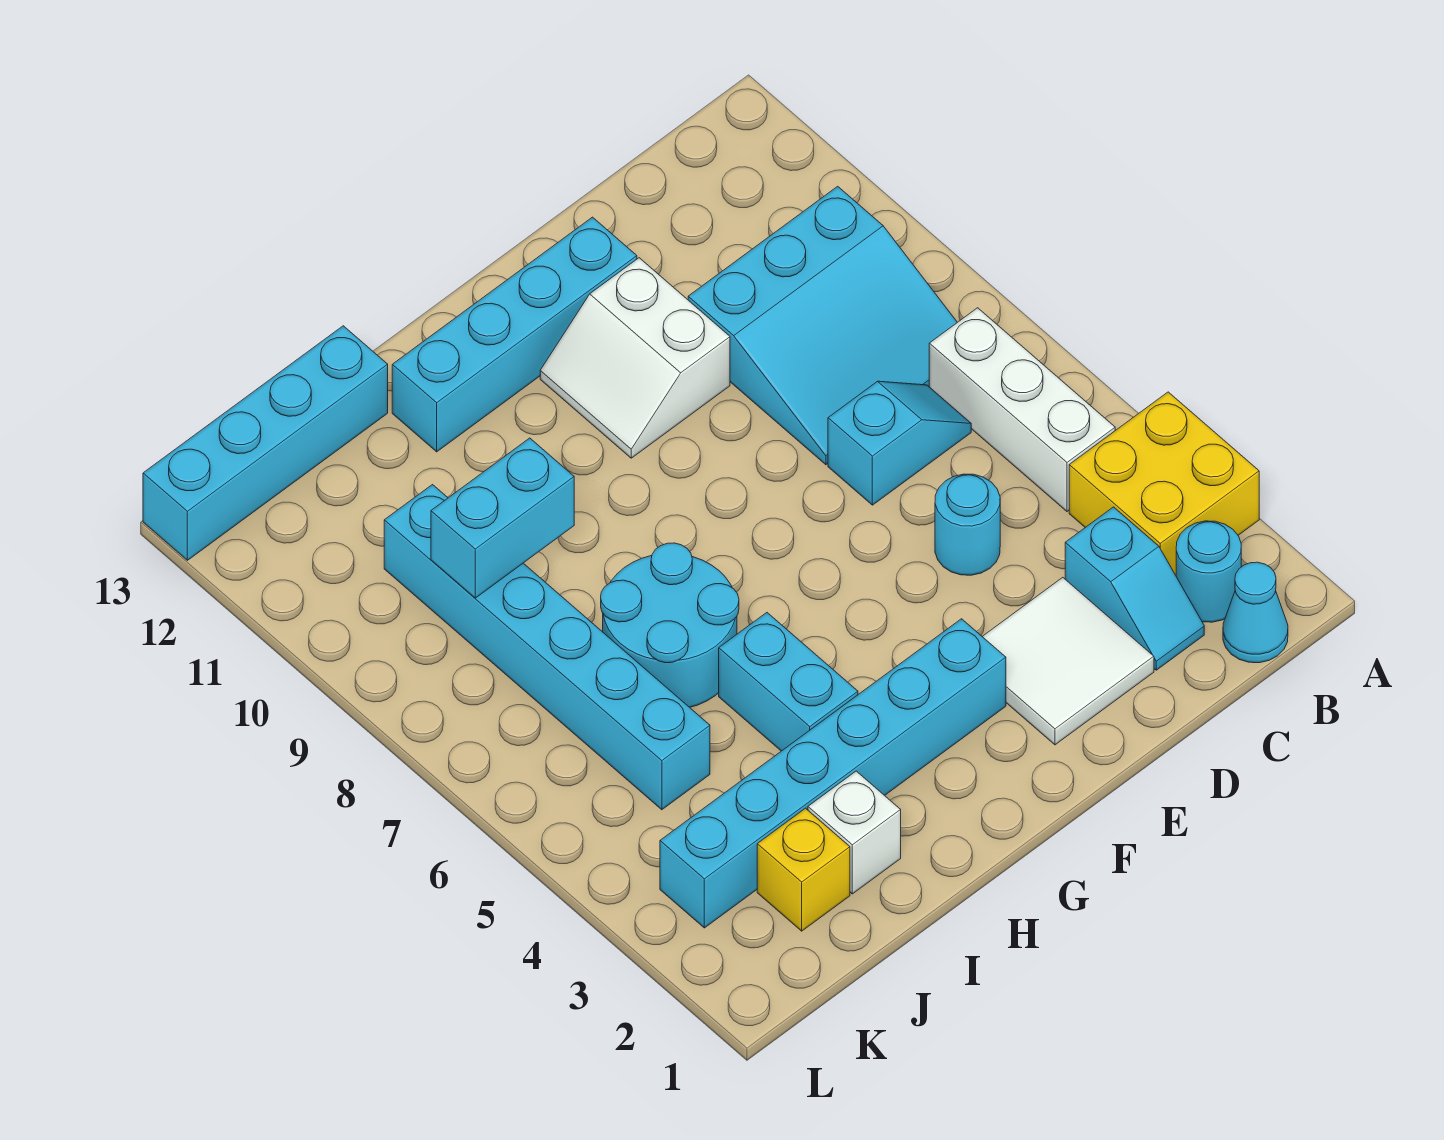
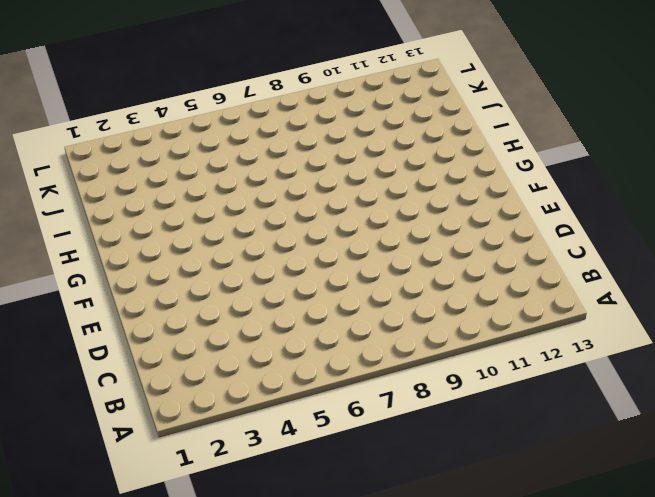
none -> yellow 2x2 brick [1069,392,1259,575]
none -> cyan 1x1 cone [1223,562,1288,663]
none -> cyan 1x1 round brick [1176,521,1241,622]

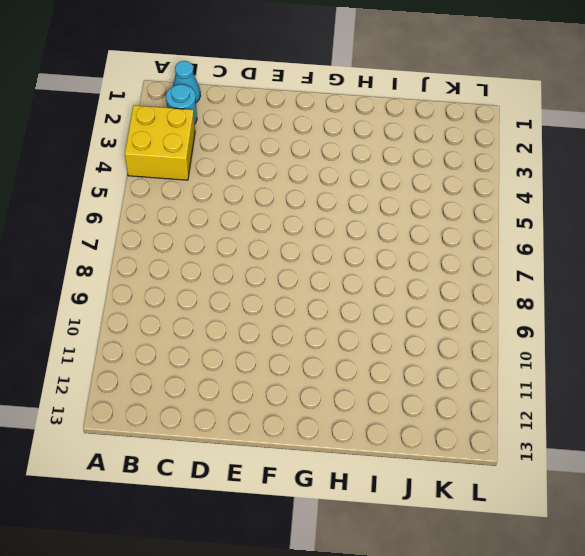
none -> white 1x3 brick [929,308,1115,511]
none -> cyan 3x3 slope [688,186,957,465]
none -> cyan 1x2 slope [1065,507,1204,670]

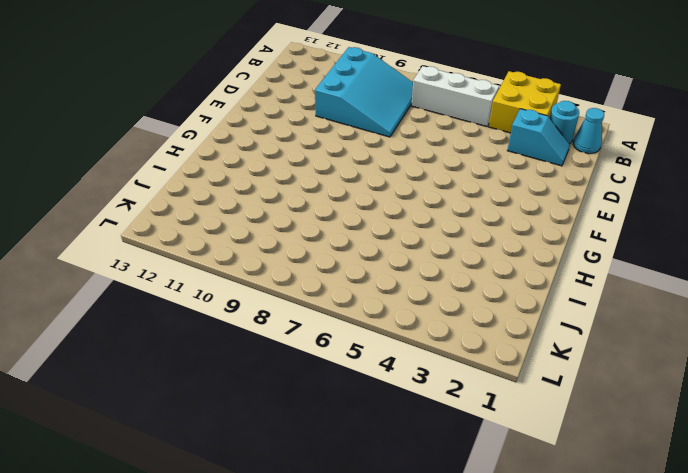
none -> cyan 1x2 slope [828,381,971,505]
none -> white 2x2 tile [982,577,1154,745]
none -> cyan 1x1 round brick [935,474,1000,575]

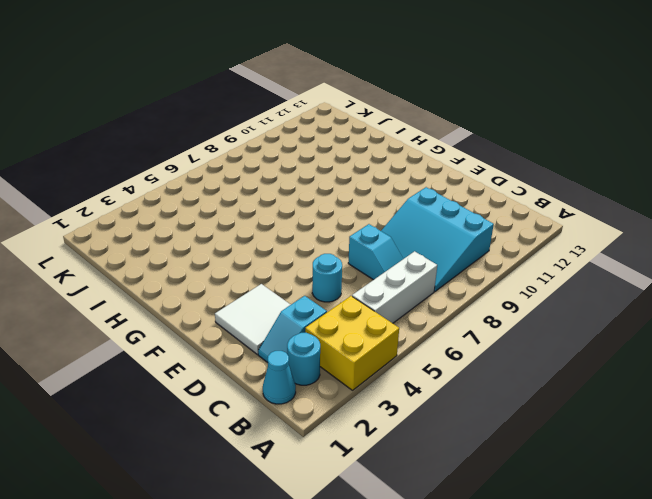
none -> white 2x2 slope [540,258,730,458]
none -> cyan 1x4 brick [392,217,637,452]
none -> cyan 1x6 brick [660,619,1006,928]

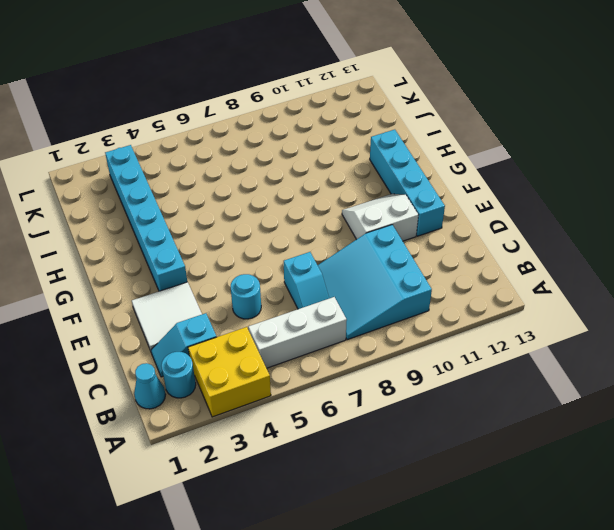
none -> cyan 1x2 brick [719,613,858,751]
none -> cyan 2x2 round brick [601,543,739,707]
none -> white 1x1 brick [808,771,901,894]

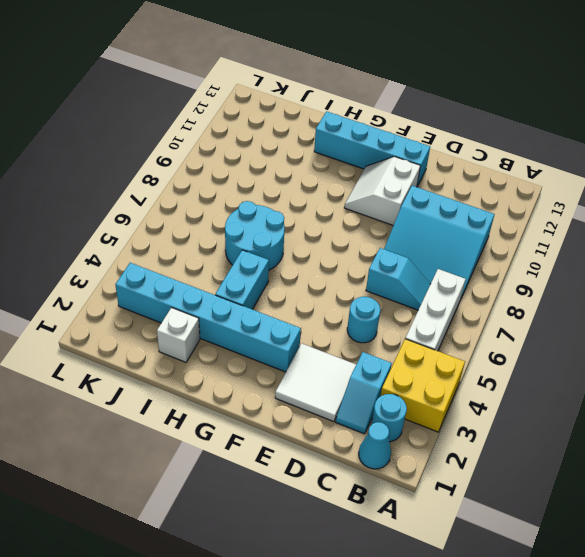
none -> cyan 1x4 brick [143,326,388,560]
none -> yellow 1x1 brick [757,808,850,931]
none -> cyan 1x6 brick [384,485,710,810]

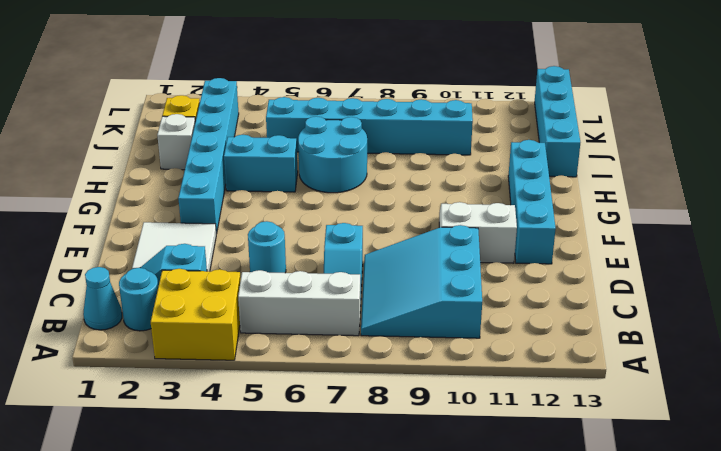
none -> cyan 1x2 brick [431,438,574,598]

